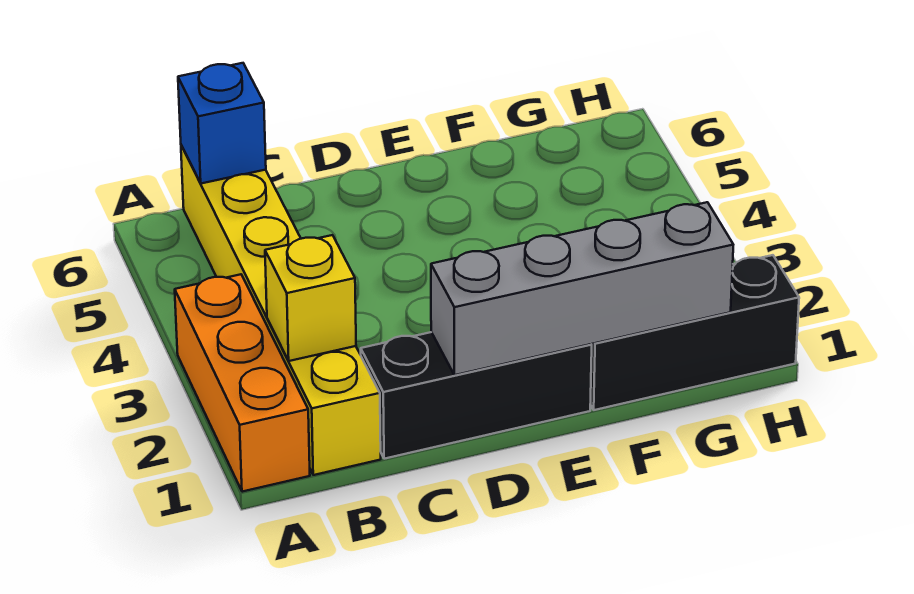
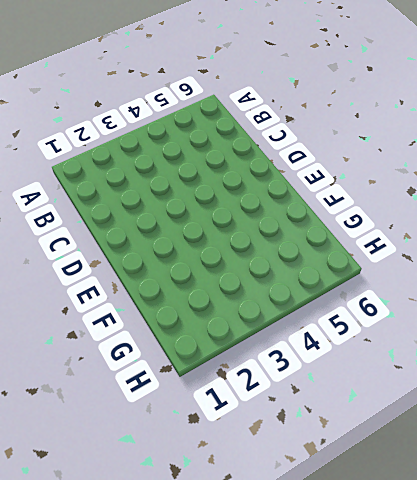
none -> orange 1x3 brick [175,274,310,492]
none -> yellow 1x6 brick [181,145,381,475]

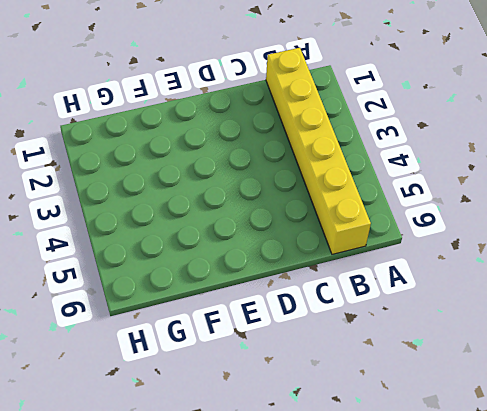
none -> orange 1x3 brick [175,274,310,492]
none -> black 1x3 brick [361,332,592,459]

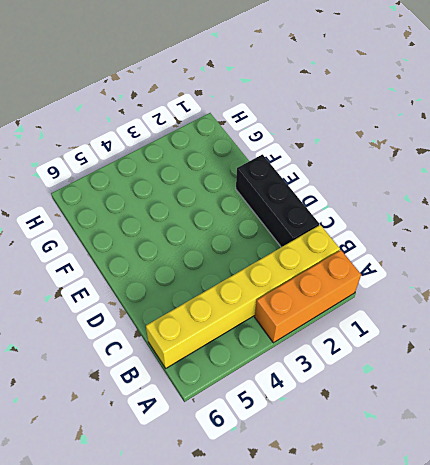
none -> black 1x3 brick [590,255,799,410]
none -> yellow 1x1 brick [265,235,356,361]

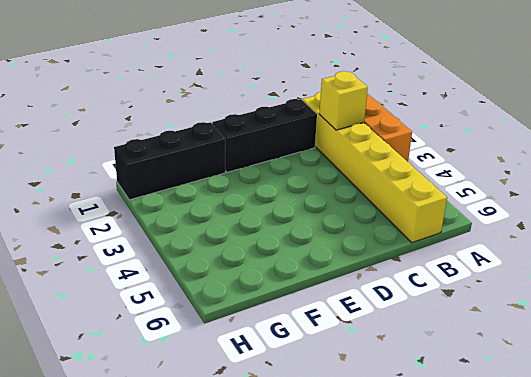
none -> blue 1x1 brick [178,63,266,184]
none -> grey 1x4 brick [431,202,733,375]

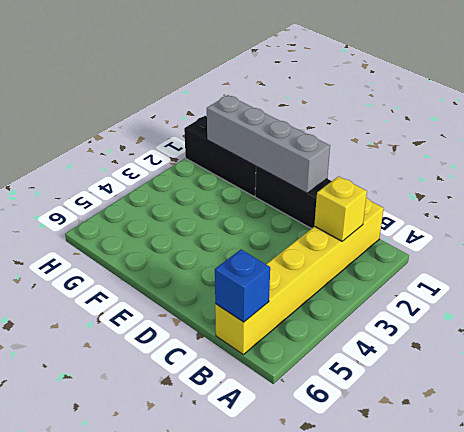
none -> orange 1x3 brick [175,274,310,492]

